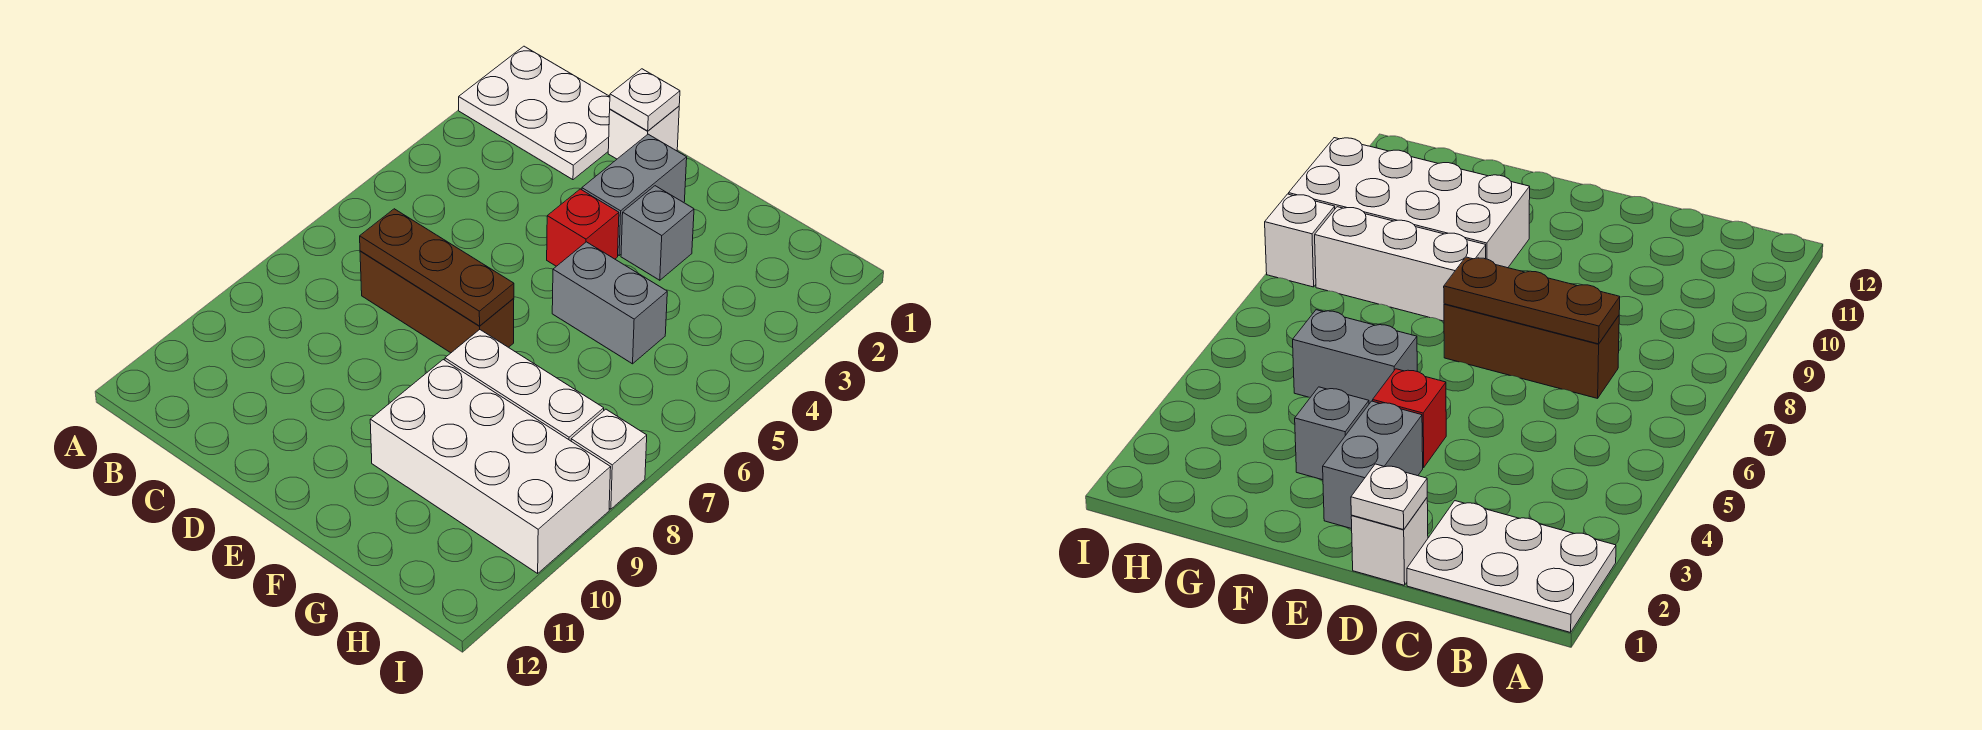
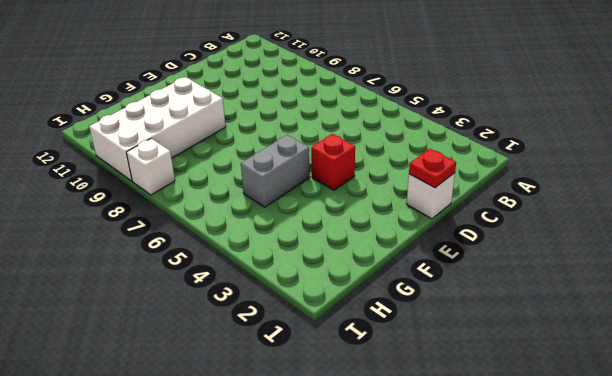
red 1x1 plate [409,149,456,188] -> white 1x1 plate [610,69,680,131]
none -> white 2x3 plate [459,46,610,180]
none -> brown 1x3 brick [360,251,514,353]
none -> grey 1x2 brick [582,134,687,255]

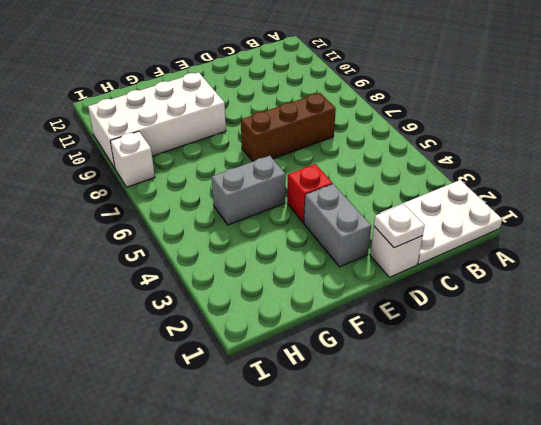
none -> grey 1x1 brick [621,186,694,280]
none -> white 1x3 brick [445,330,604,441]
none -> brown 1x3 plate [360,209,514,326]

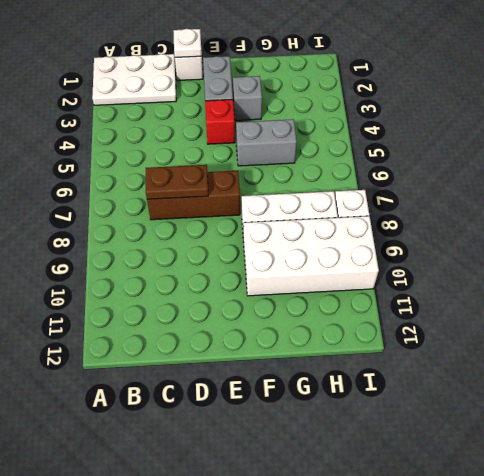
brown 1x2 plate [146,165,208,199] -> brown 1x3 plate [360,209,514,326]

